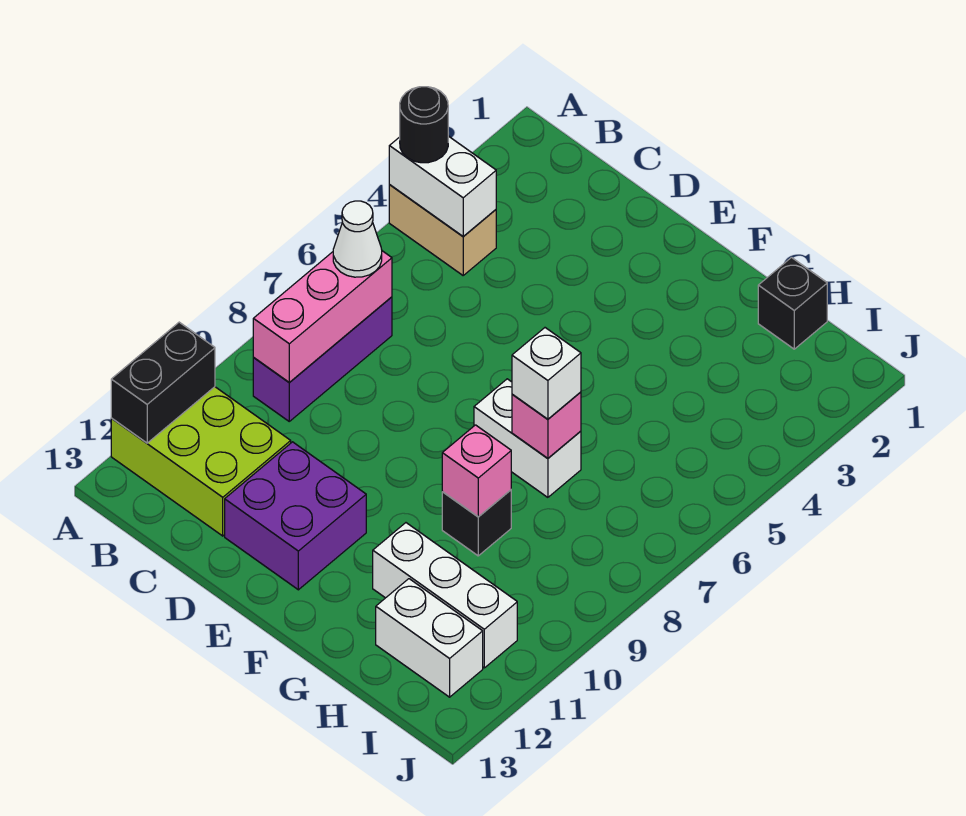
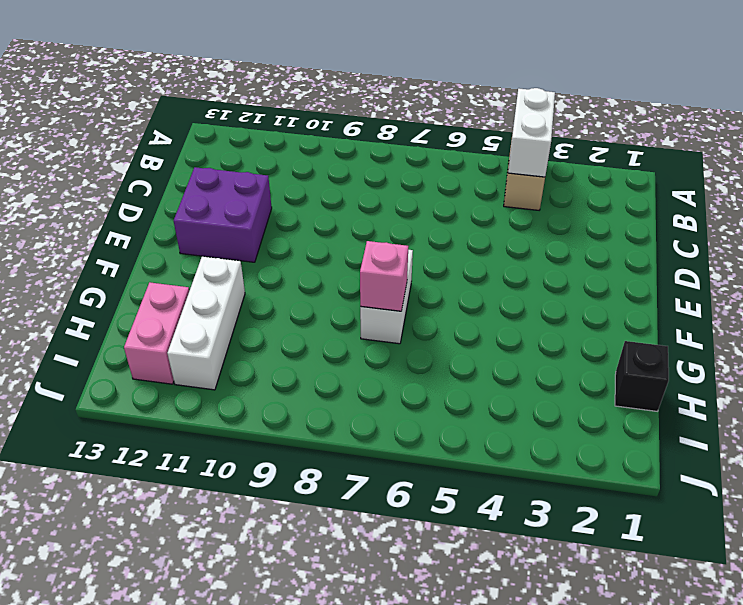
pink 1x2 brick [124,282,189,384] -> white 1x2 brick [376,579,483,697]
none -> lime 2x3 brick [111,387,291,536]
none -> purple 1x3 brick [253,297,392,421]
none -> black 1x1 brick [442,490,511,556]

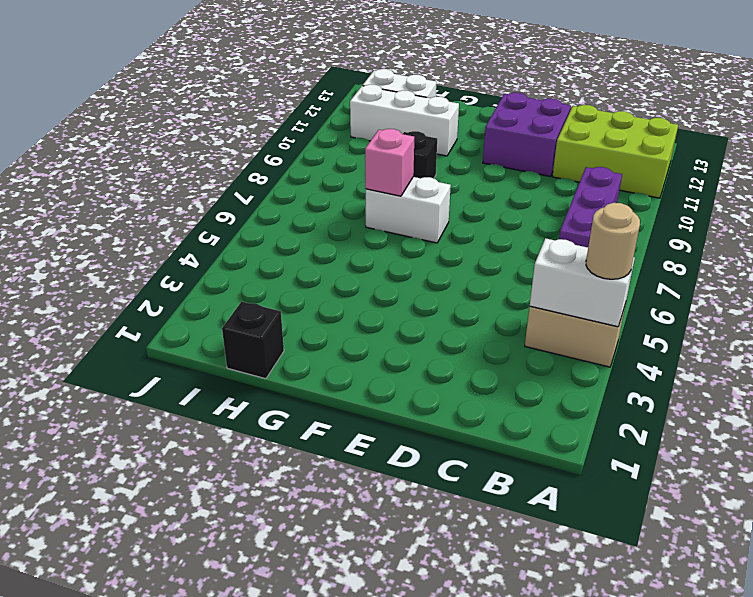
tan 1x1 round brick [586,203,640,279] -> black 1x1 round brick [400,87,448,163]
none -> black 1x2 brick [111,322,215,443]
none -> pink 1x3 brick [253,251,392,383]
none -> pink 1x1 brick [442,425,511,517]

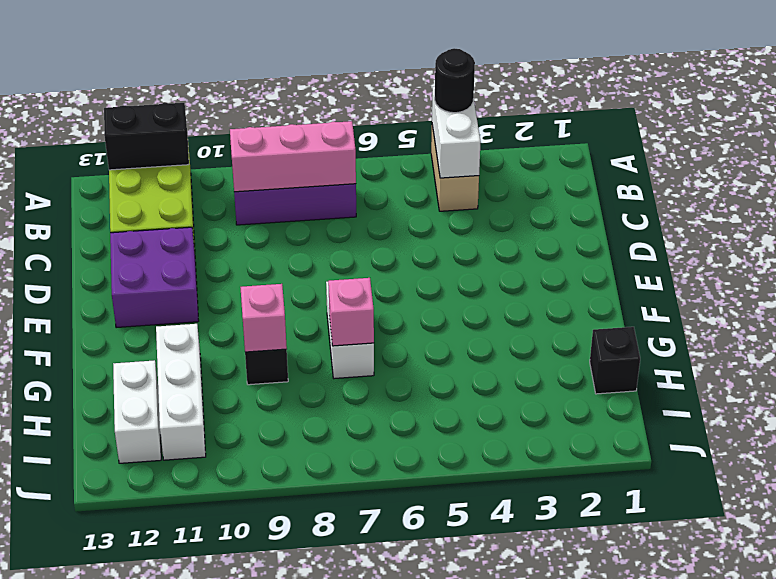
none -> white 1x1 cone [333,201,382,277]
none -> white 1x1 brick [512,328,581,419]

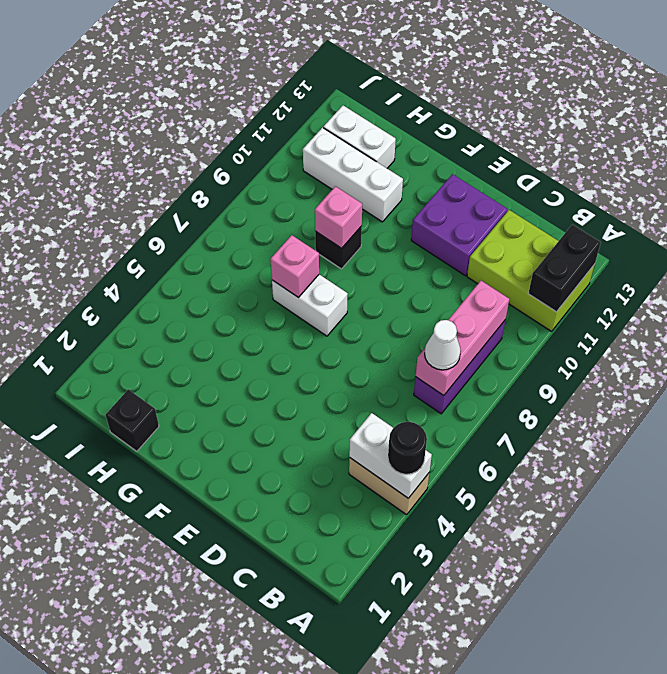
none -> white 1x1 brick [512,328,581,419]

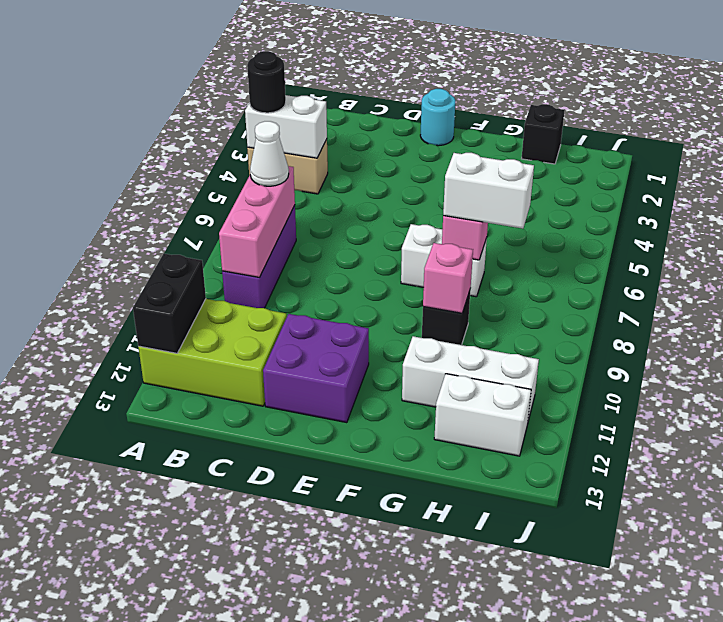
cyan 1x1 round brick [420,89,455,146] -> none
white 1x2 brick [443,153,534,229] -> white 1x1 brick [512,328,581,419]

